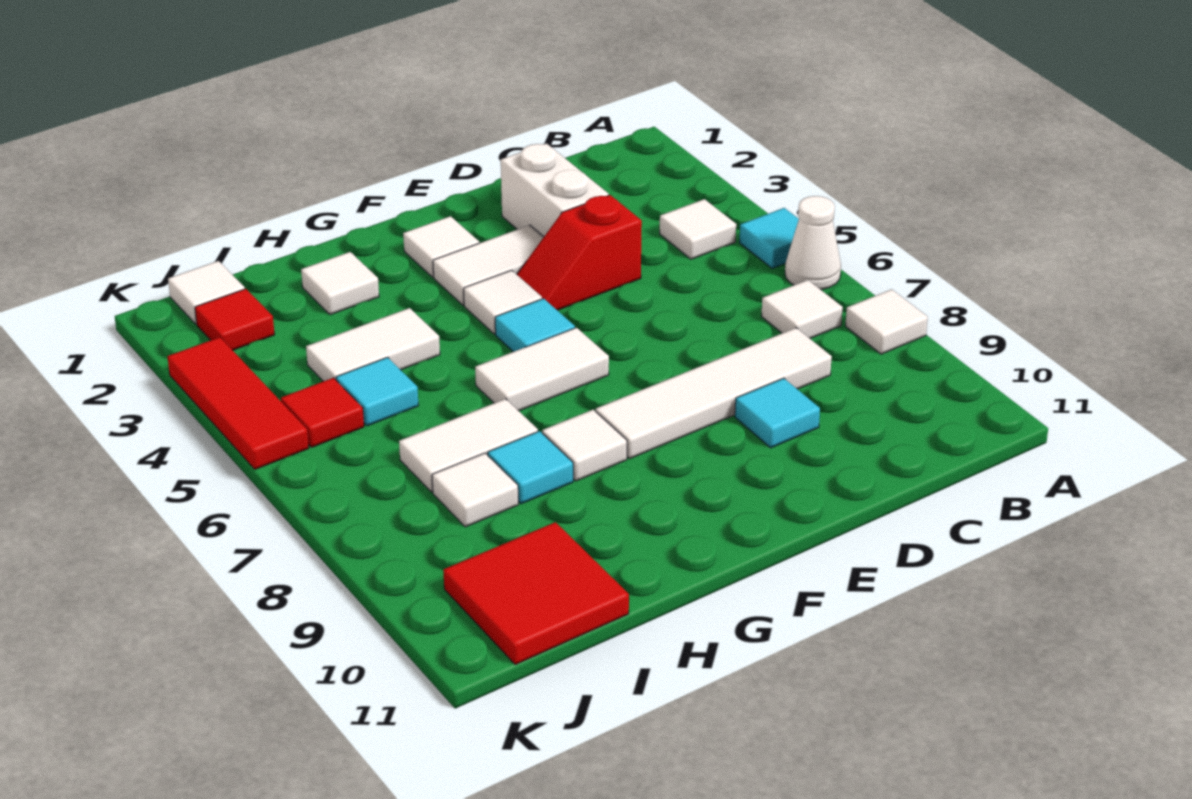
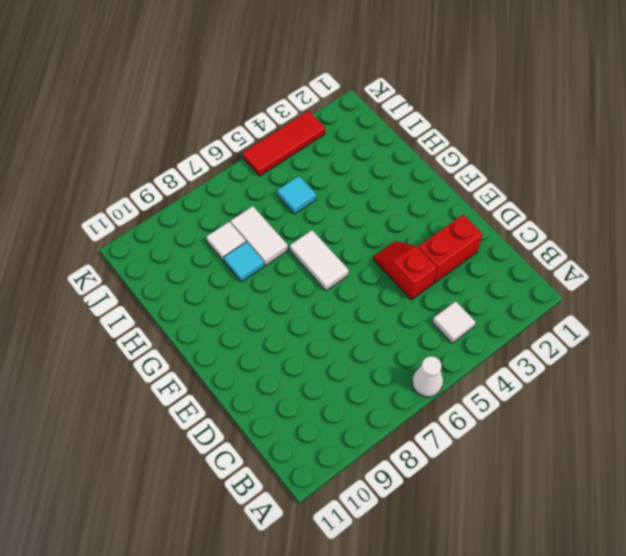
red 1x2 brick [418,215,483,283] -> white 1x2 brick [501,143,609,237]
none -> cyan 1x1 tile [739,208,799,268]
none -> white 1x1 tile [845,289,928,354]
none -> white 1x1 tile [761,280,843,338]

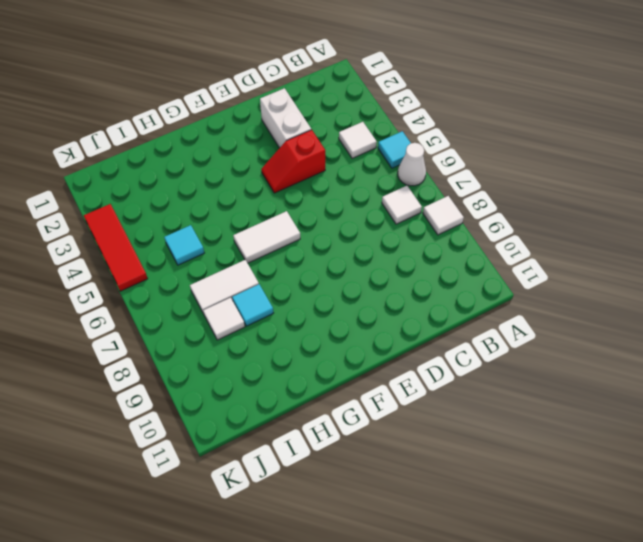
none -> white 1x4 tile [596,328,832,459]
none -> cyan 1x1 tile [735,378,820,448]
none -> white 1x2 tile [433,225,544,305]

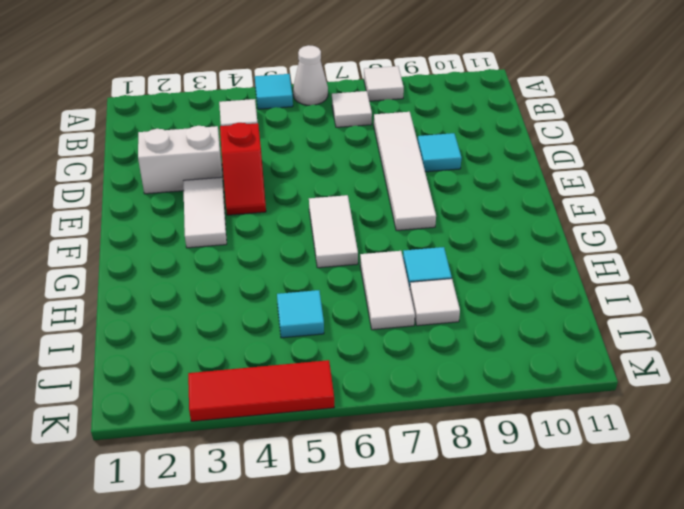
none -> white 1x1 tile [403,216,479,277]
none -> white 1x1 tile [464,270,542,334]
none -> cyan 1x1 tile [495,299,575,352]

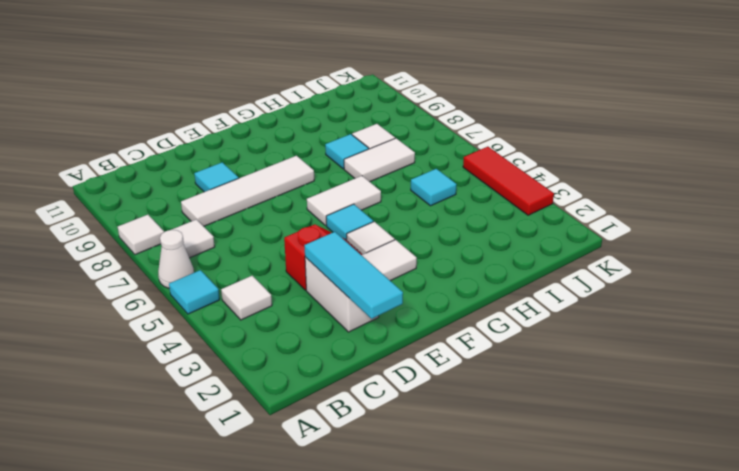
cyan 1x3 tile [304,232,403,319] -> none
none -> white 1x1 tile [403,216,479,277]
none -> white 1x1 tile [542,410,627,481]
none -> white 1x1 tile [301,252,379,315]

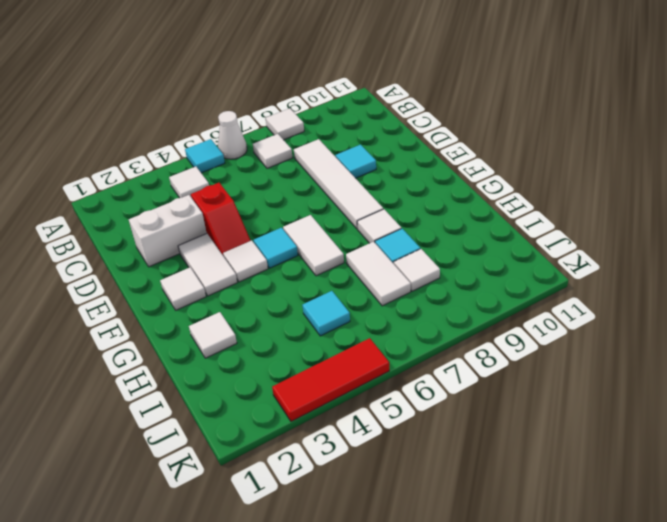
none -> white 1x2 tile [306,308,440,381]
none -> red 2x2 tile [443,522,629,665]
none -> white 1x1 tile [168,261,245,324]

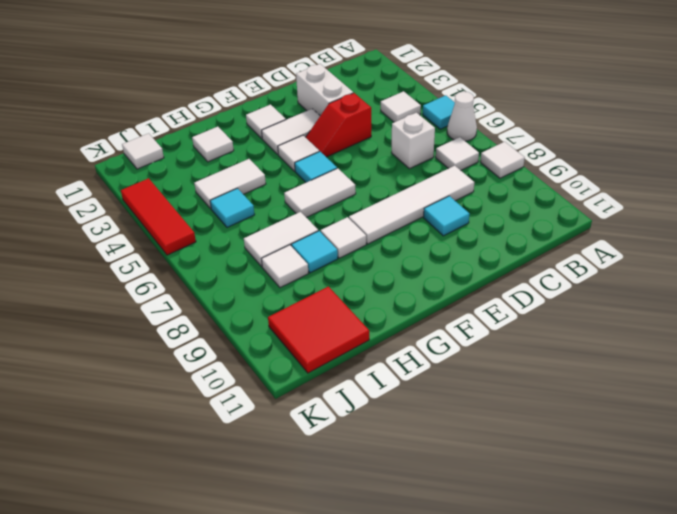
white 1x1 brick [392,113,435,169] -> none
none -> red 1x1 tile [195,289,275,350]
none -> red 1x1 tile [281,378,364,447]

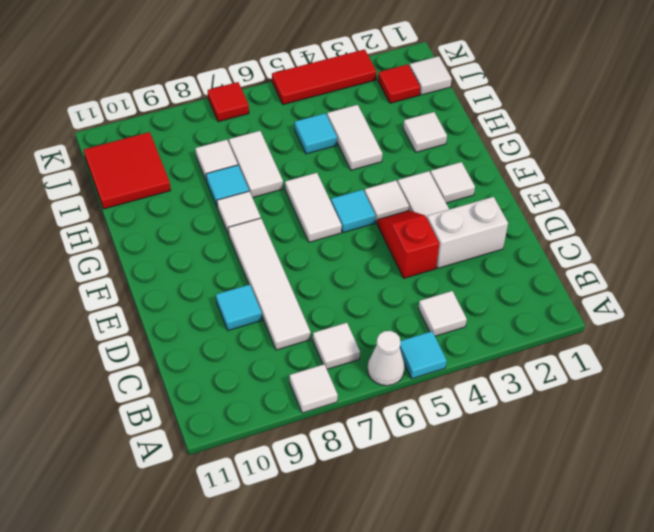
red 1x1 tile [208,82,249,122] -> red 1x1 tile moved to [281,378,364,447]

